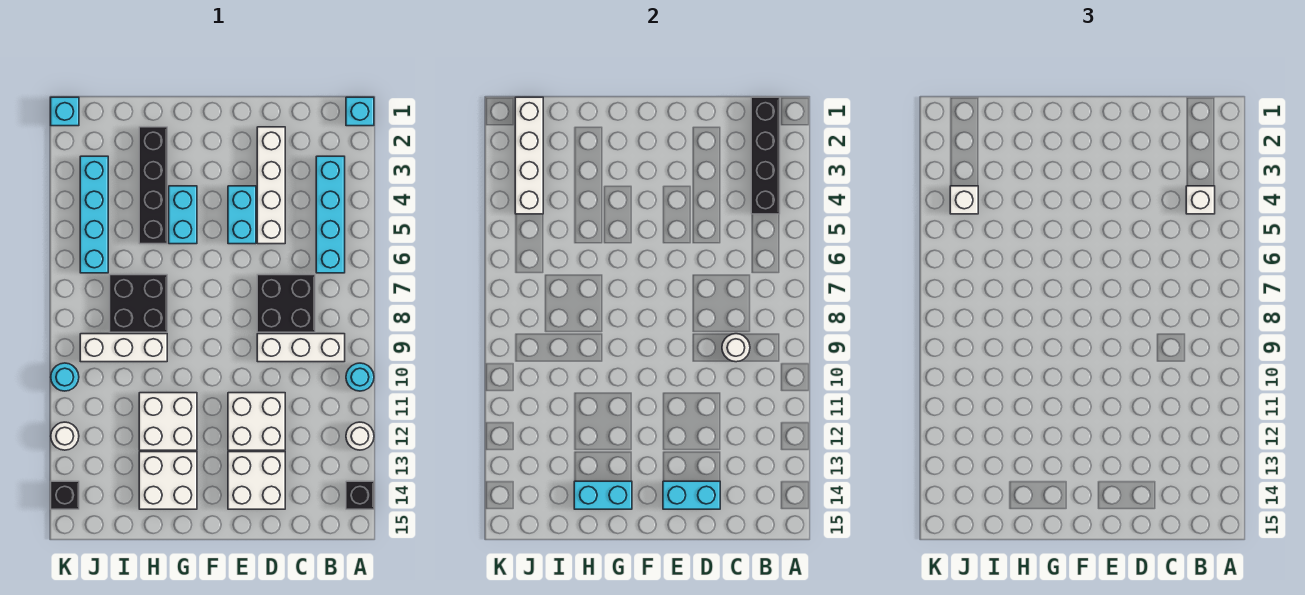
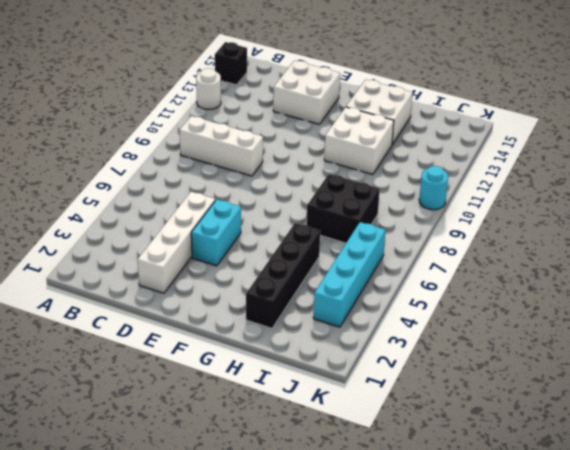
none -> cyan 1x1 brick [346,97,374,126]
none -> cyan 1x1 round brick [346,363,374,391]
none -> cyan 1x4 brick [316,156,345,273]

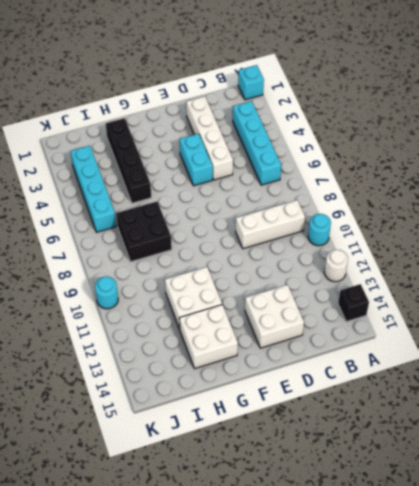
none -> black 2x2 brick [257,275,315,332]
none -> white 2x2 brick [228,393,285,450]
none -> cyan 1x2 brick [169,186,197,244]

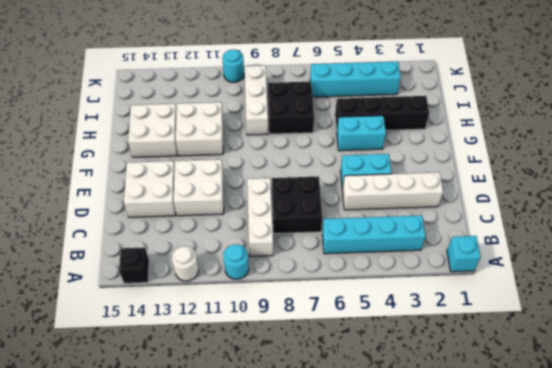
none -> cyan 1x1 brick [51,97,79,126]
none -> white 1x1 round brick [51,422,79,450]
none -> black 1x1 brick [51,481,79,509]

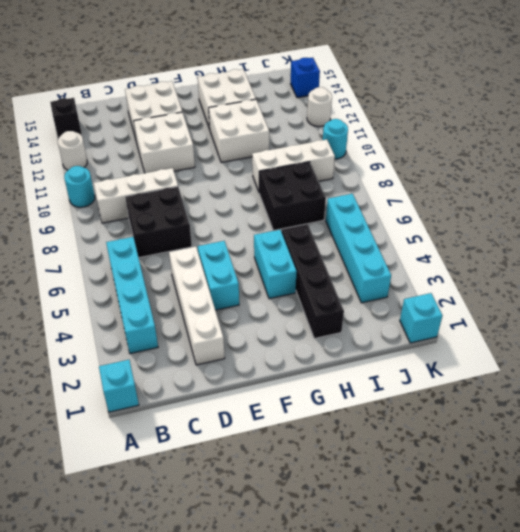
blue 1x1 brick [291,58,320,98] -> black 1x1 brick [51,481,79,509]
none -> black 1x4 brick [751,97,780,214]
none -> white 1x1 round brick [722,334,750,362]
none -> cyan 1x2 brick [663,481,720,509]

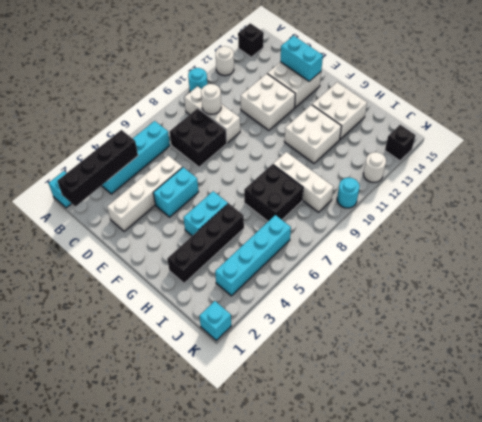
none -> cyan 1x2 brick [574,481,632,509]
none -> white 1x4 brick [515,97,543,214]
none -> white 1x1 brick [1186,186,1215,214]

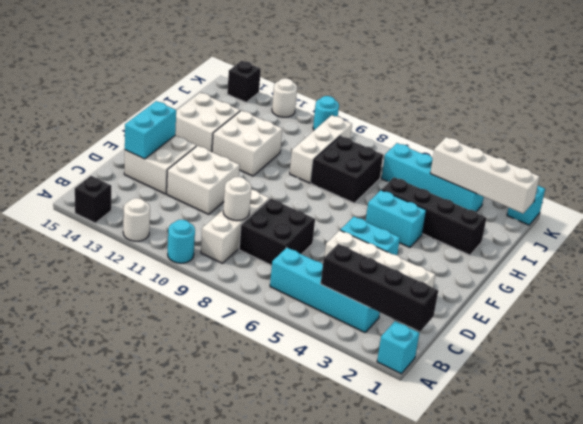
none -> cyan 1x2 brick [574,481,632,509]
none -> white 1x1 brick [1186,186,1215,214]
none -> white 1x1 brick [950,186,978,214]

